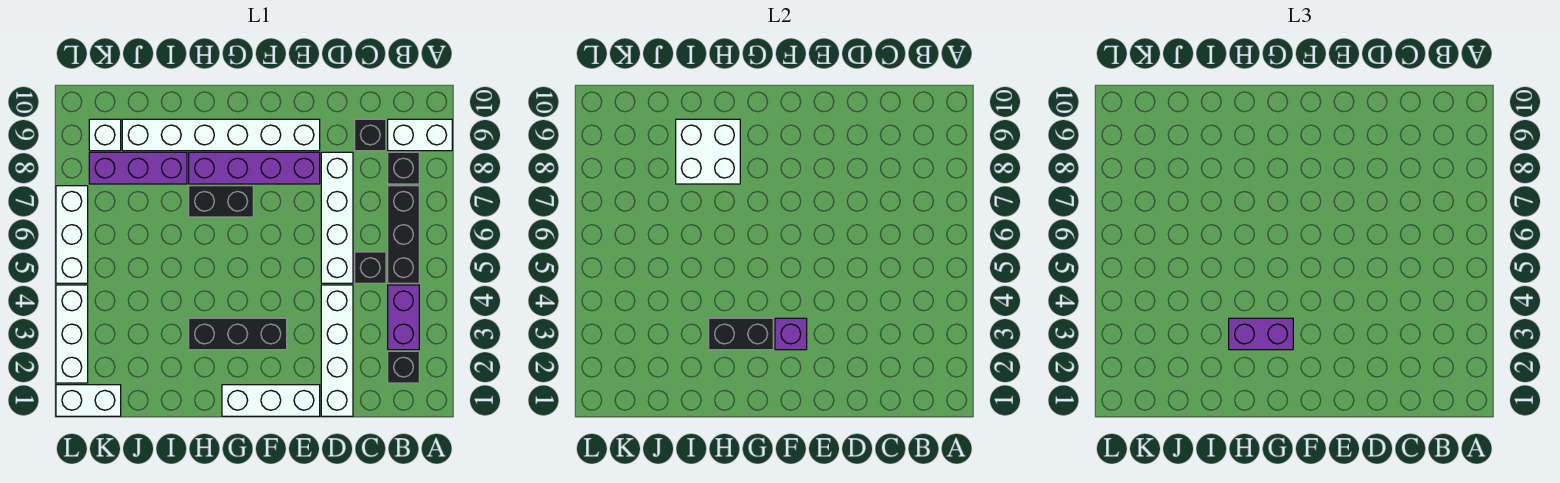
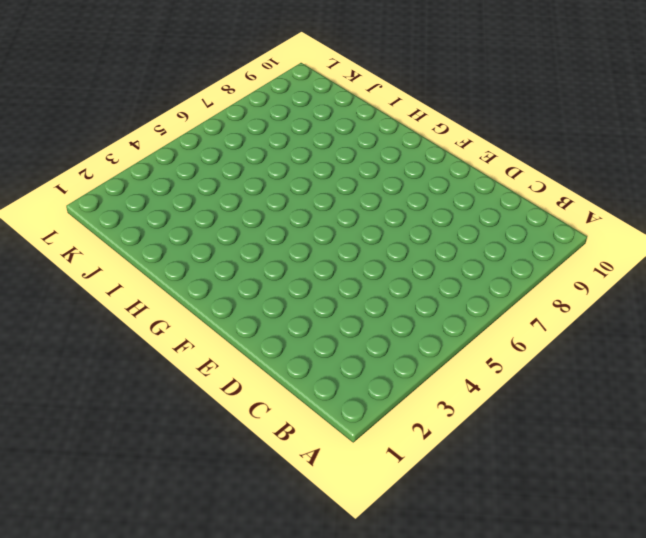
none -> white 1x2 brick [388,119,452,151]
none -> black 1x1 brick [388,351,419,383]
none -> purple 1x2 brick [388,285,419,350]

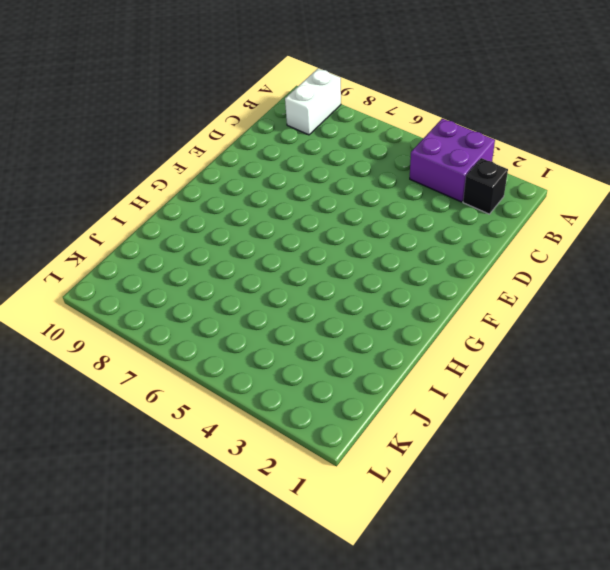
purple 2x2 brick [410,119,495,202] -> purple 1x2 brick [388,285,419,350]
none -> black 1x3 brick [388,186,419,283]
none -> black 1x1 brick [388,152,419,184]
none -> black 1x1 brick [355,252,386,283]

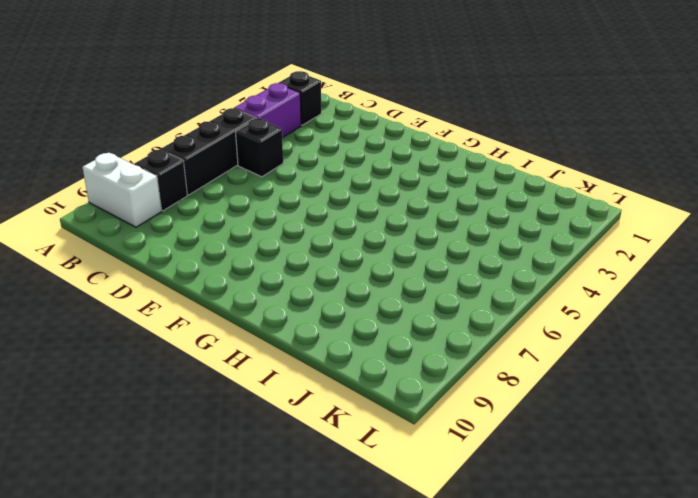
none -> black 1x1 brick [355,119,386,151]
none -> white 1x4 brick [321,285,353,416]
none -> white 1x4 brick [321,152,353,283]

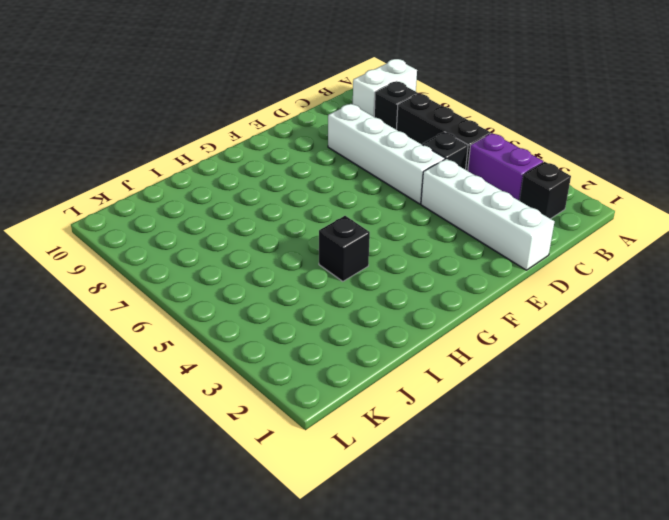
black 1x1 brick [319,216,370,281] -> black 1x1 brick moved to [355,119,386,151]
none -> white 1x3 brick [222,385,320,416]
none -> purple 1x4 brick [189,152,320,184]
none -> white 1x6 brick [122,119,320,151]

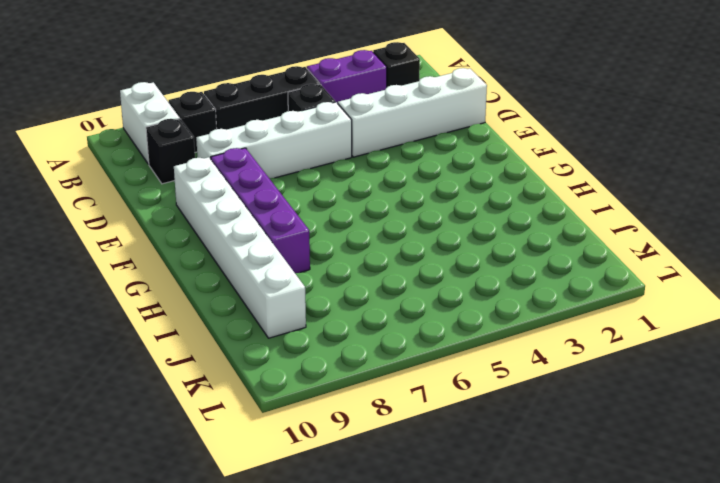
none -> white 1x3 brick [222,385,320,416]
none -> black 1x3 brick [189,318,287,350]
none -> black 1x2 brick [189,186,253,217]

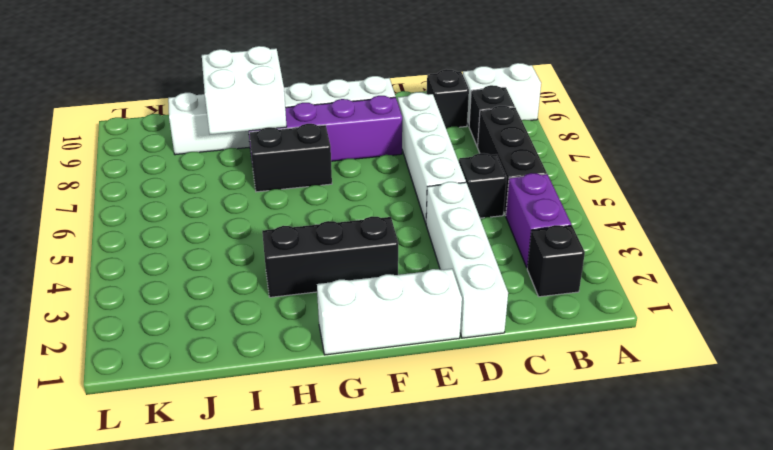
none -> purple 1x3 brick [89,152,187,184]
none -> white 1x2 brick [56,385,121,416]
none -> white 1x1 brick [89,119,121,151]

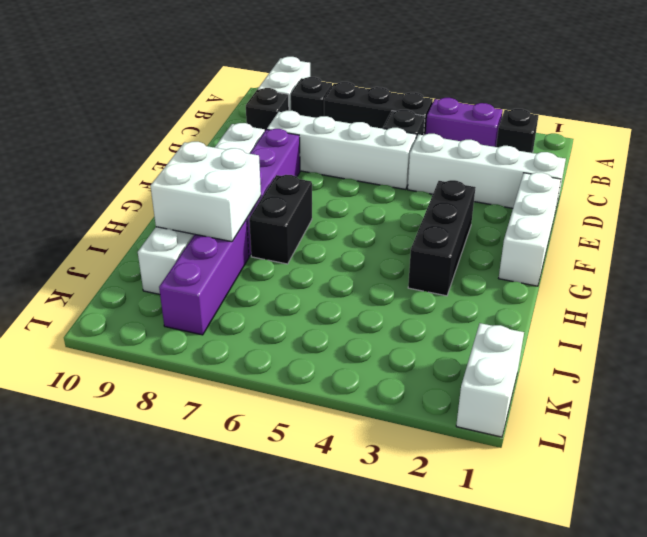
none -> white 1x1 brick [89,119,121,151]
none -> white 1x3 brick [56,285,88,383]
none -> white 1x3 brick [56,186,88,283]

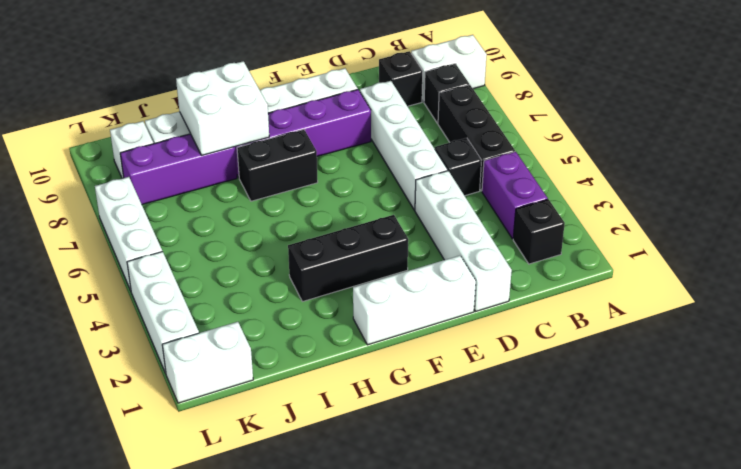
none -> purple 1x1 brick [775,318,807,350]
none -> black 1x2 brick [709,318,773,350]
none -> purple 1x2 brick [1229,318,1293,350]

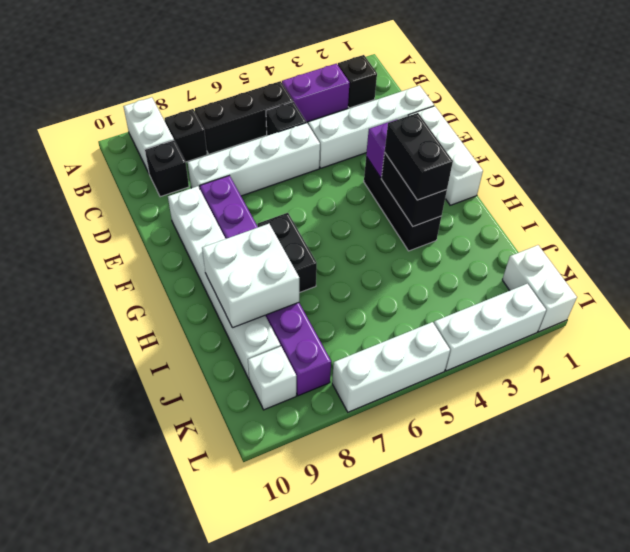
black 1x2 brick [385,113,453,200] -> purple 1x2 brick [1229,318,1293,350]

